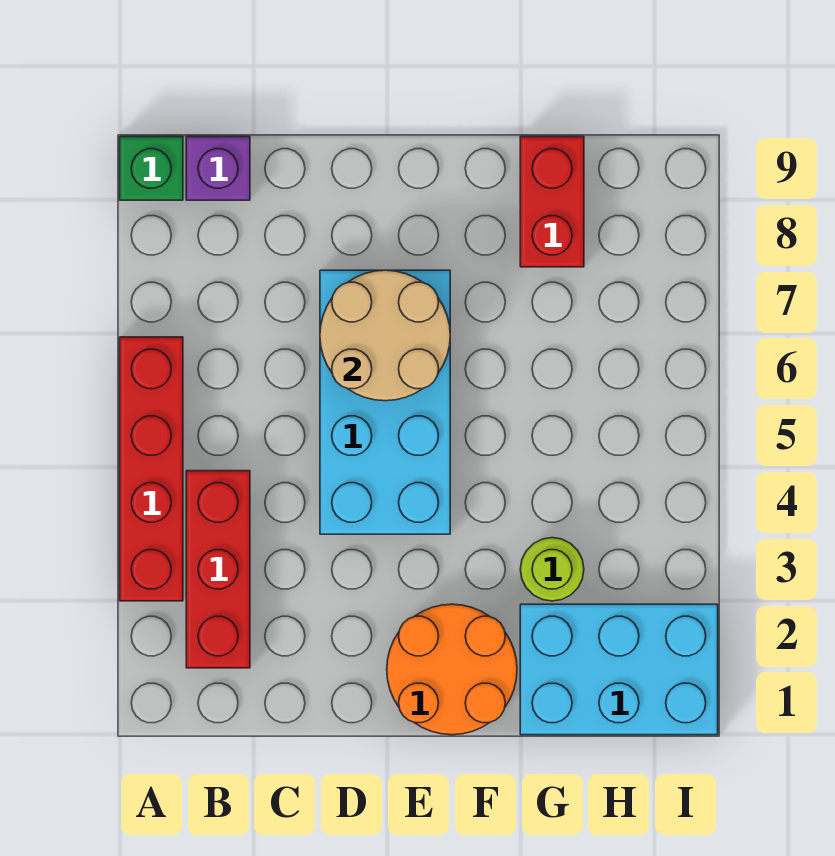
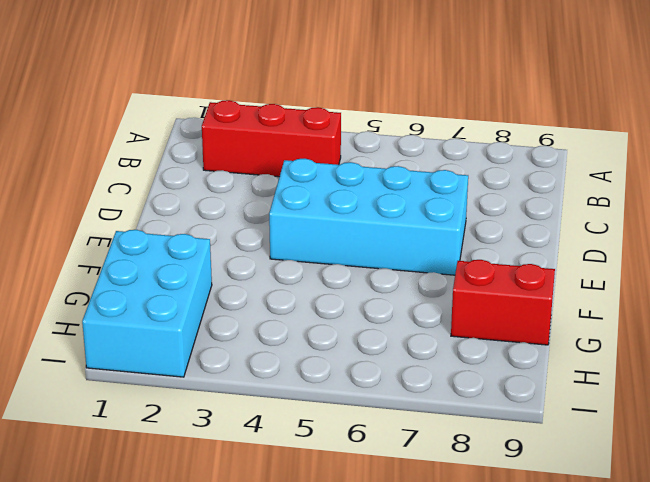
none -> red 1x4 brick [120,337,183,601]
none -> green 1x1 brick [120,137,183,200]

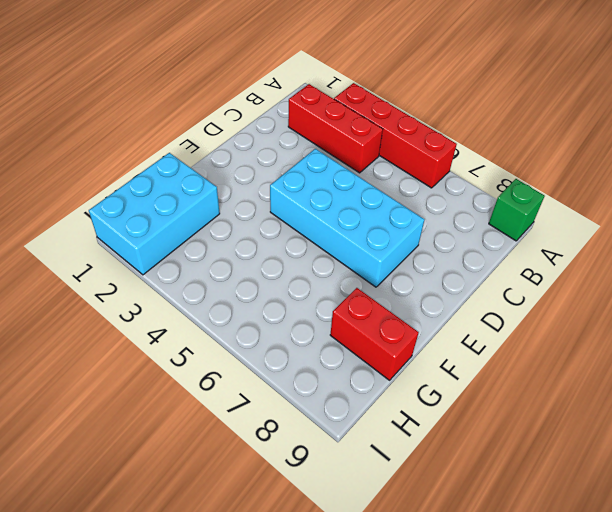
none -> purple 1x1 brick [186,137,250,200]
none -> orange 2x2 round brick [387,604,517,735]

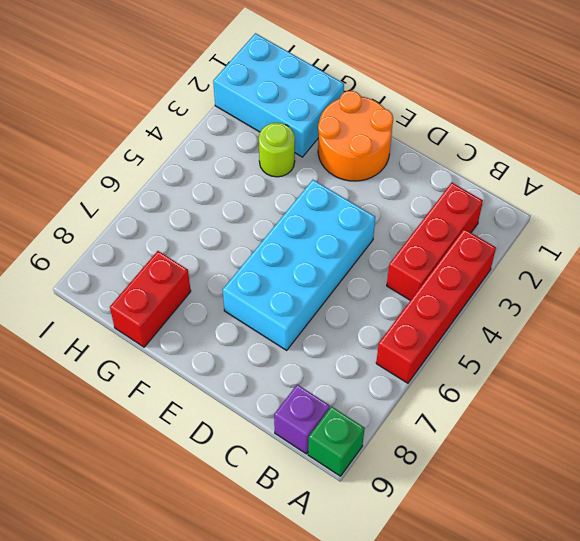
none -> tan 2x2 round brick [320,270,450,401]

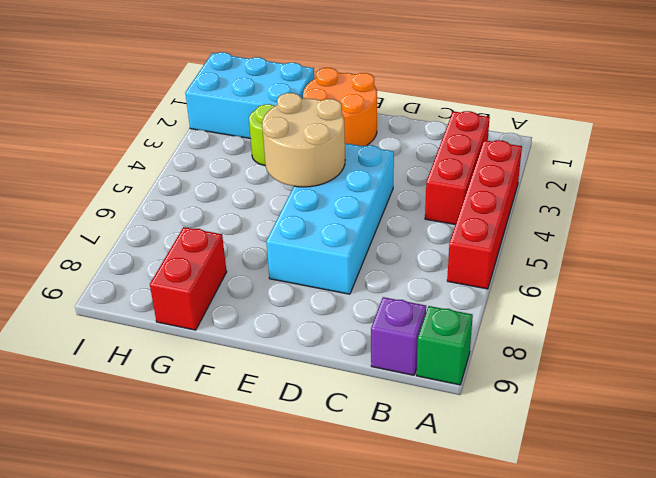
tan 2x2 round brick [262,93,345,187] -> tan 2x2 round brick moved to [320,270,450,401]

